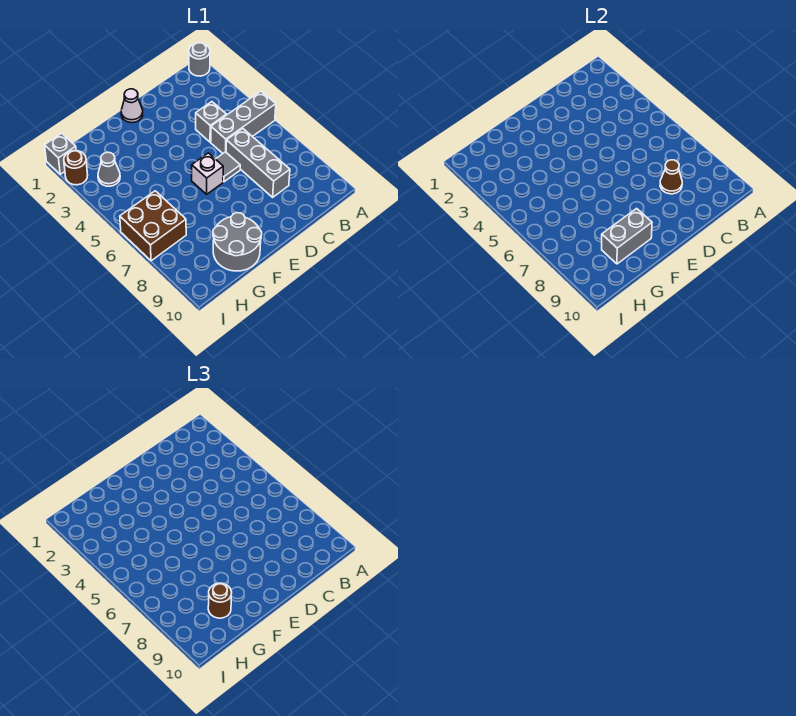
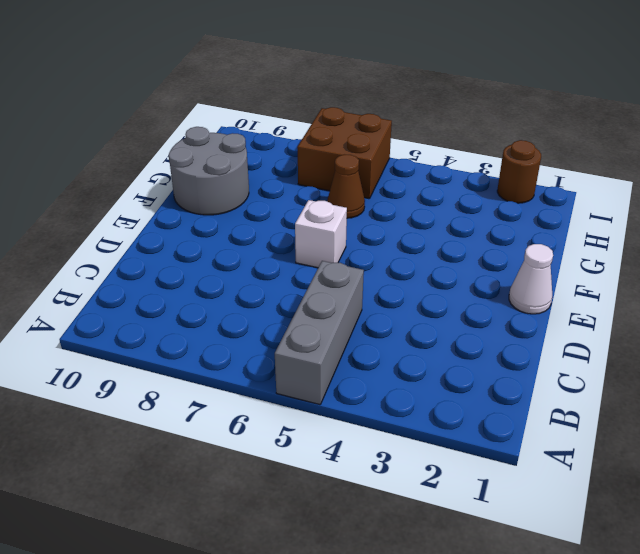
brown 1x1 cone [327,155,365,218] -> brown 1x1 cone moved to [660,160,682,194]
none -> grey 1x1 round brick [189,43,210,76]
none -> grey 1x1 brick [196,102,227,142]
none -> grey 1x3 brick [226,129,290,197]

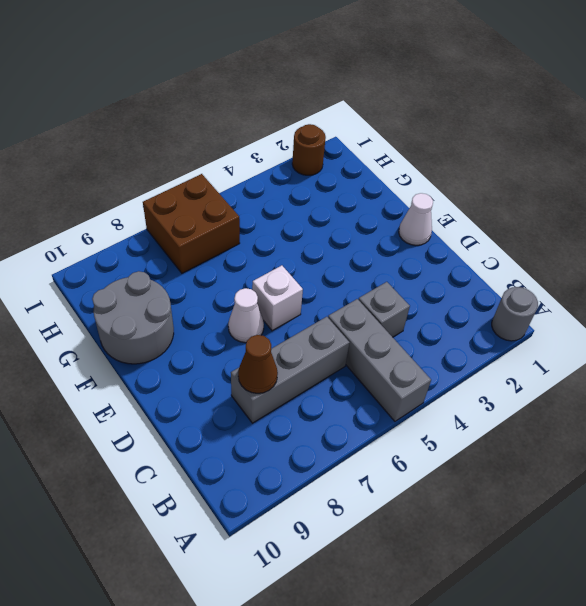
white 1x1 cone [228,288,264,343] -> none
none -> grey 1x1 tile [216,152,240,182]
none -> grey 1x1 cone [98,152,120,186]
none -> grey 1x1 brick [45,133,76,174]

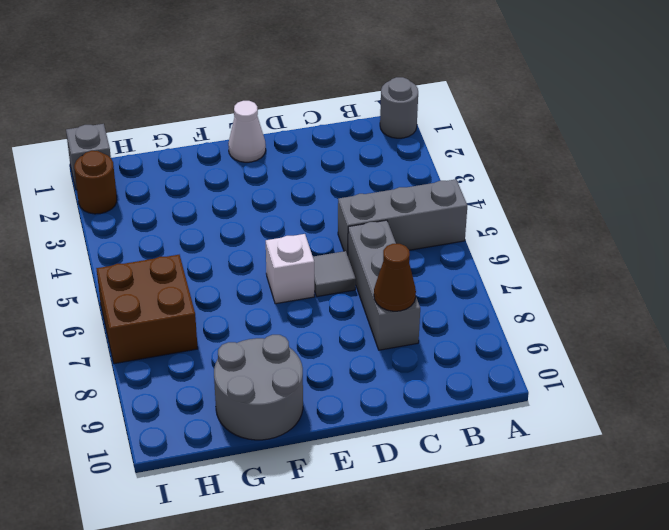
none -> grey 1x1 brick [196,102,227,142]
none -> grey 1x1 cone [98,152,120,186]
none -> grey 1x2 brick [602,208,652,264]

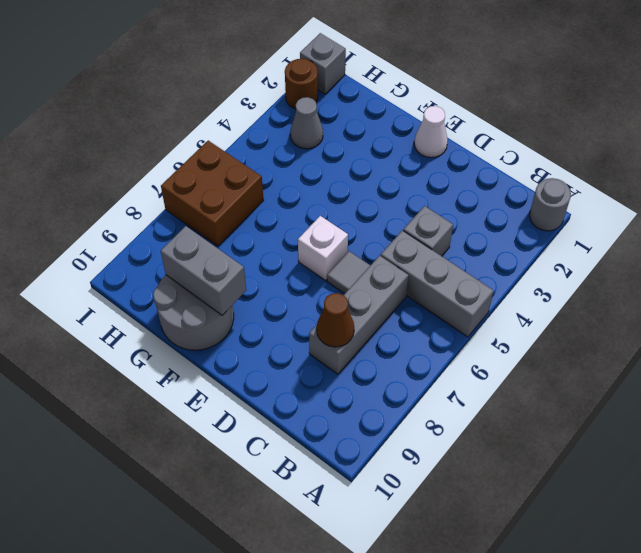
none -> brown 1x1 round brick [208,583,232,618]

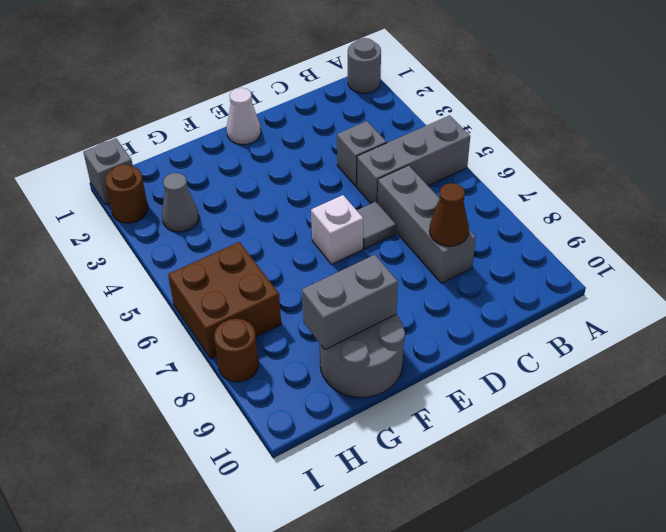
brown 1x1 round brick [214,319,258,382] -> brown 1x1 round brick moved to [208,583,232,618]

